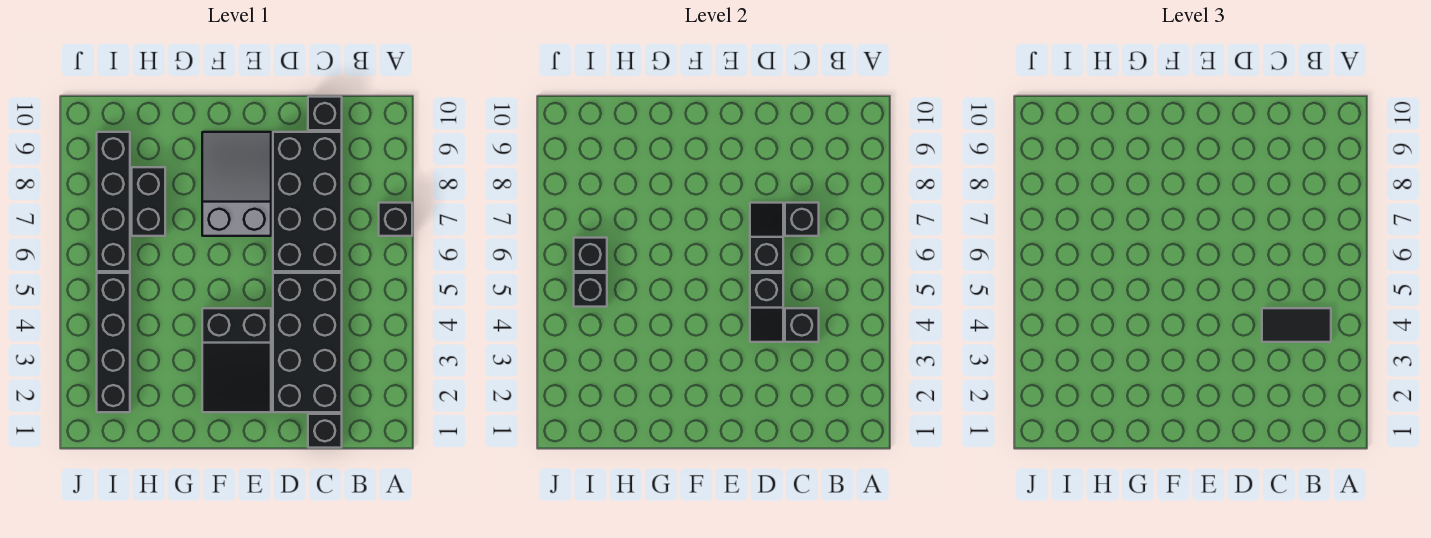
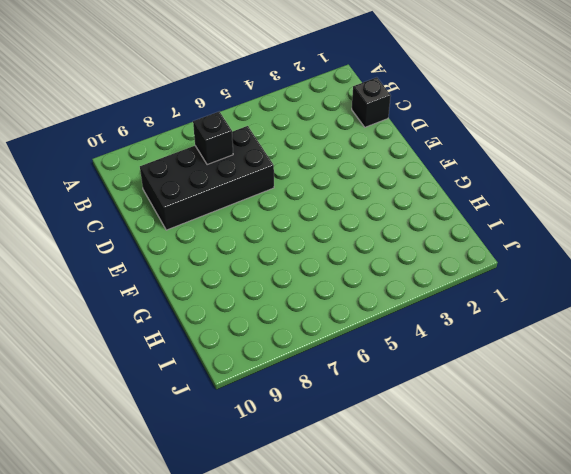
none -> black 1x1 brick [379,203,412,236]
none -> black 2x4 brick [273,273,342,412]
none -> black 1x1 brick [308,97,342,130]

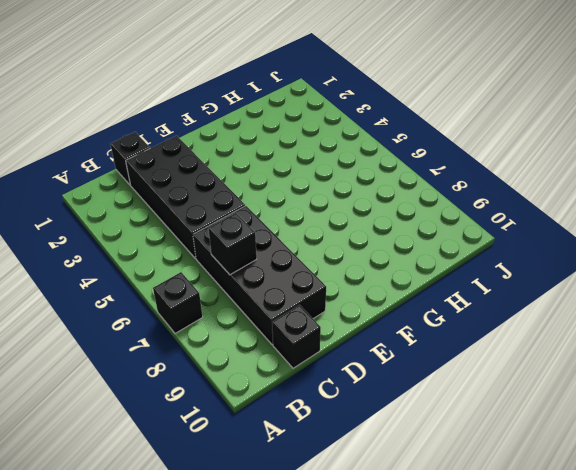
none -> black 2x3 slope [202,308,271,412]
none -> grey 2x3 slope [202,132,271,236]
none -> black 1x2 brick [132,167,165,236]

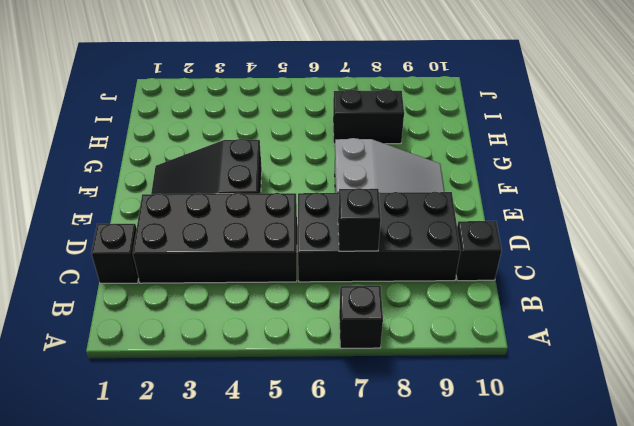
none -> black 1x4 brick [97,273,130,412]
none -> black 1x4 brick [97,132,130,271]
none -> black 1x1 brick [785,308,819,342]

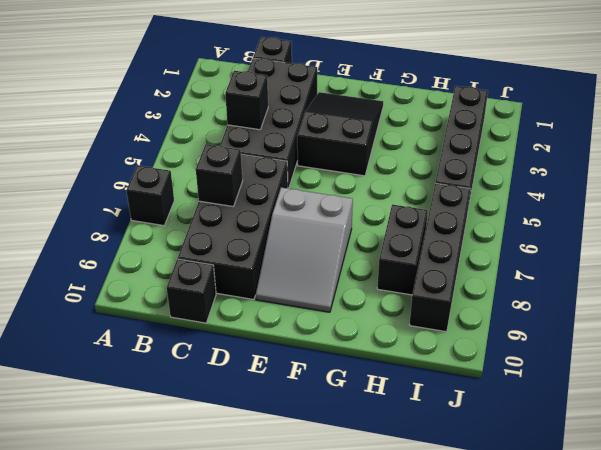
none -> black 1x2 slope [750,273,783,342]
none -> black 1x2 slope [750,203,783,271]
none -> black 1x1 brick [574,273,607,307]

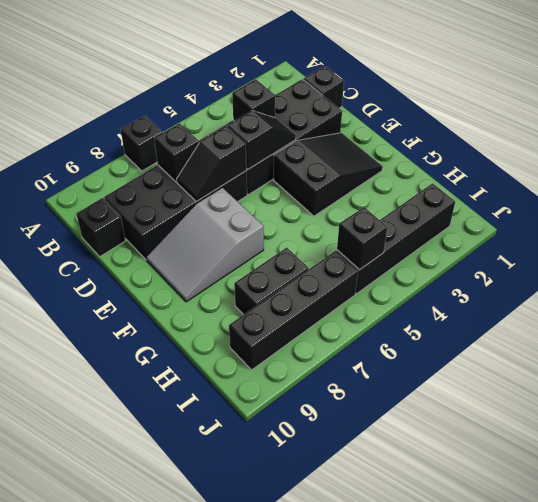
none -> black 1x1 brick [574,238,607,271]
none -> black 1x2 tile [1262,308,1331,342]

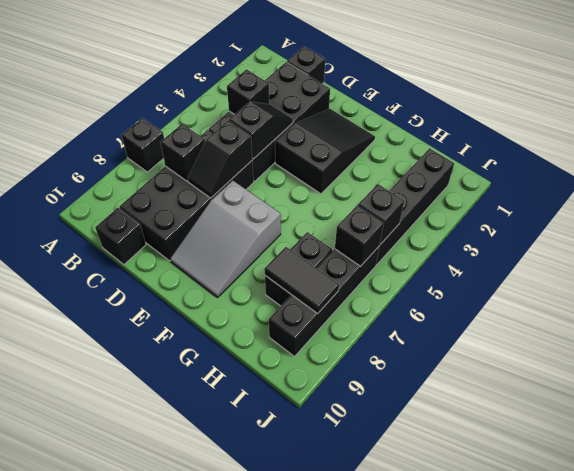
black 1x2 tile [264,247,339,314] -> black 1x2 tile moved to [1262,308,1331,342]

